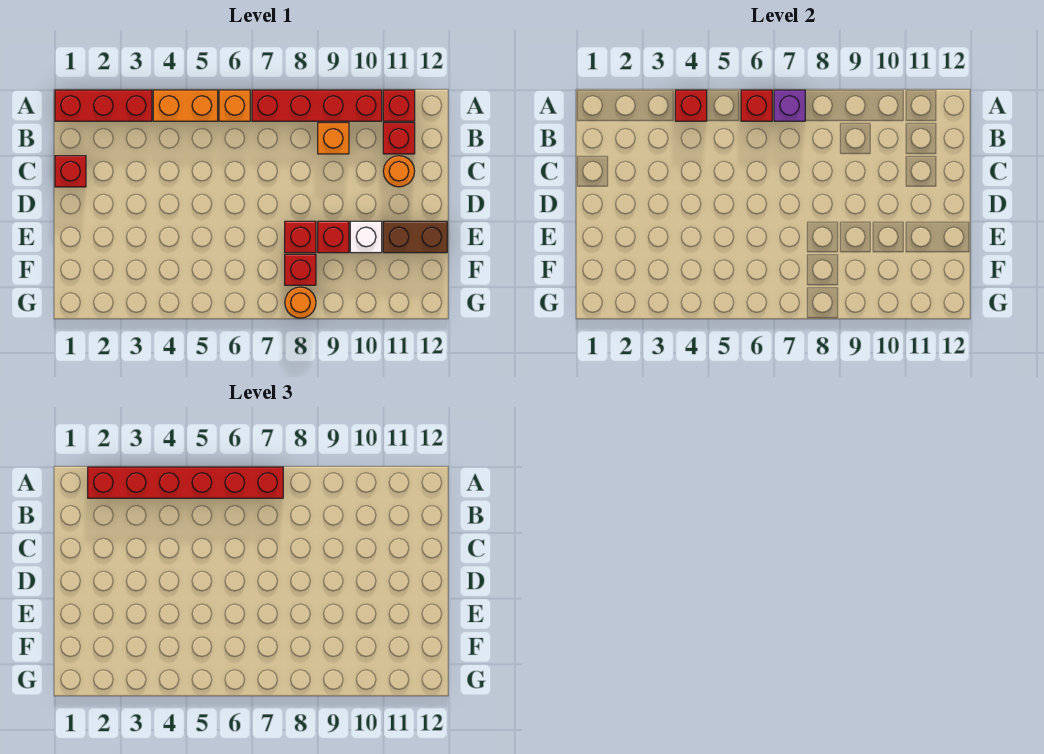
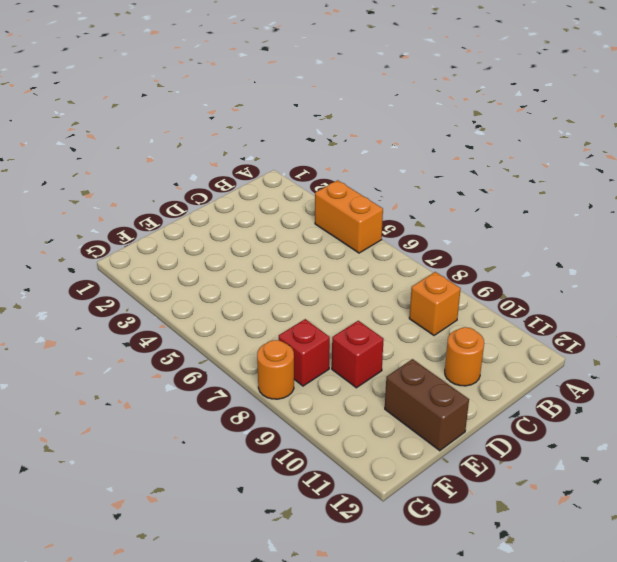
none -> red 1x3 brick [55,90,152,121]
none -> orange 1x1 brick [219,90,250,121]
none -> red 1x4 brick [252,90,382,121]

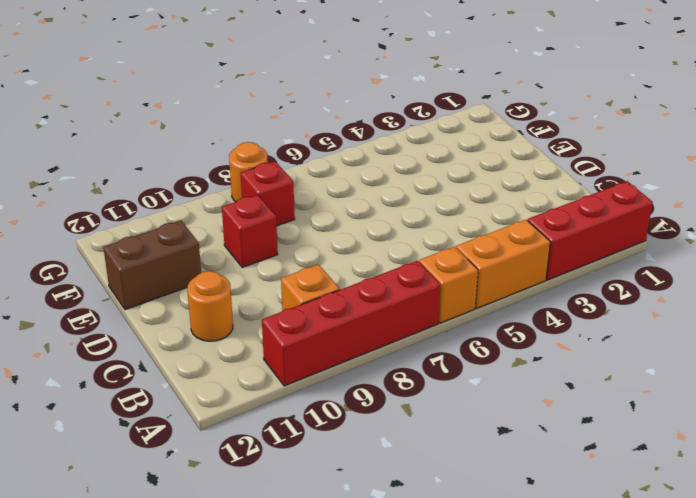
none -> red 1x1 brick [383,90,415,121]
none -> red 1x1 brick [383,123,415,154]
none -> red 1x1 brick [55,156,86,187]

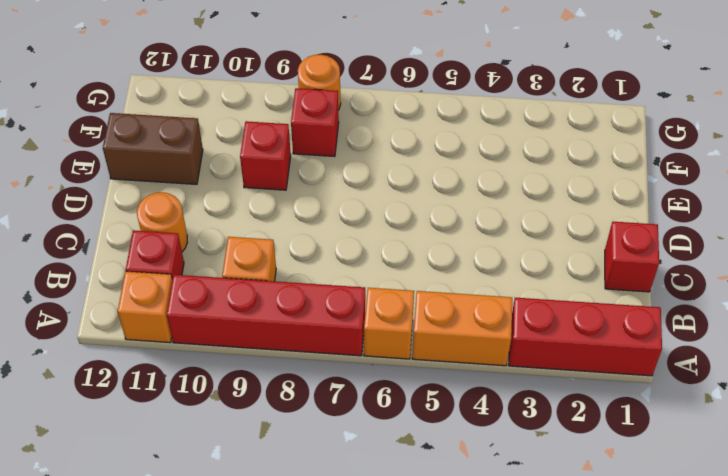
orange 1x1 brick [118,271,172,343] -> red 1x1 brick [383,90,415,121]
none -> red 1x1 brick [285,221,316,253]
none -> white 1x1 brick [350,221,382,253]
none -> red 1x1 brick [675,90,707,121]

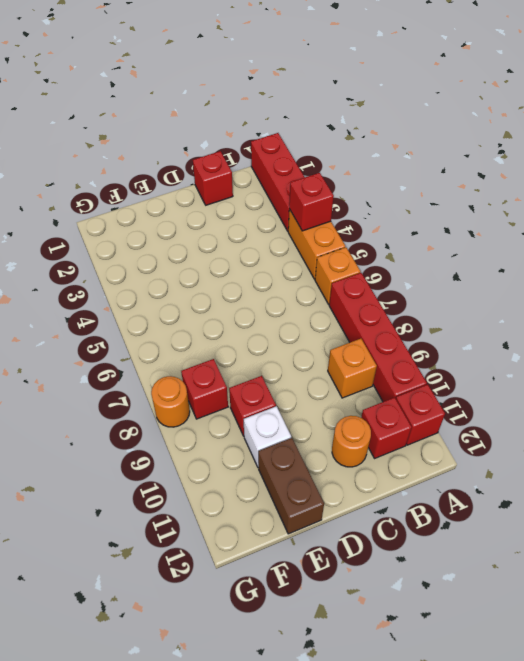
none -> red 1x1 brick [285,221,316,253]
none -> red 1x1 brick [741,90,772,121]
none -> purple 1x1 brick [774,90,805,121]

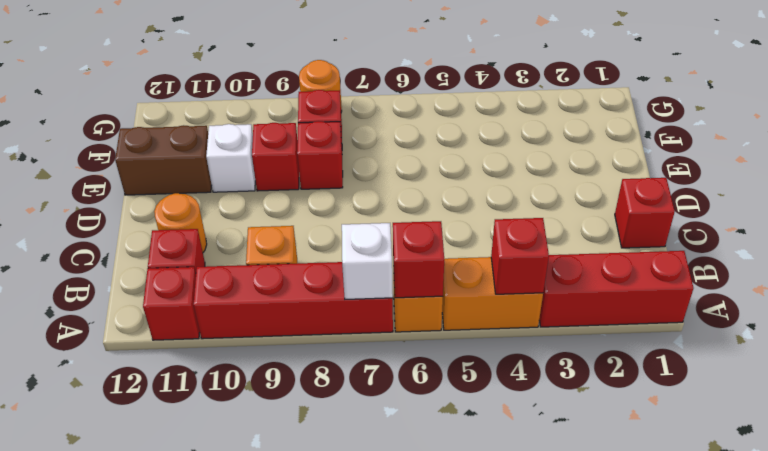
white 1x1 brick [342,223,393,299] -> purple 1x1 brick [774,90,805,121]
none -> red 1x6 brick [88,467,283,498]

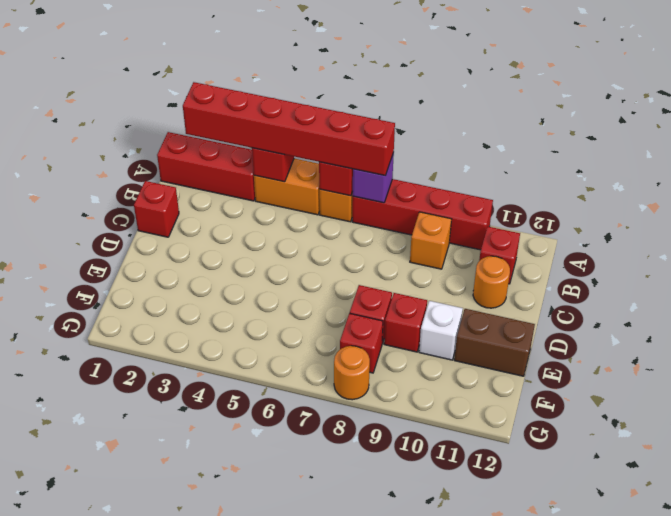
none -> red 1x1 brick [383,90,415,121]

